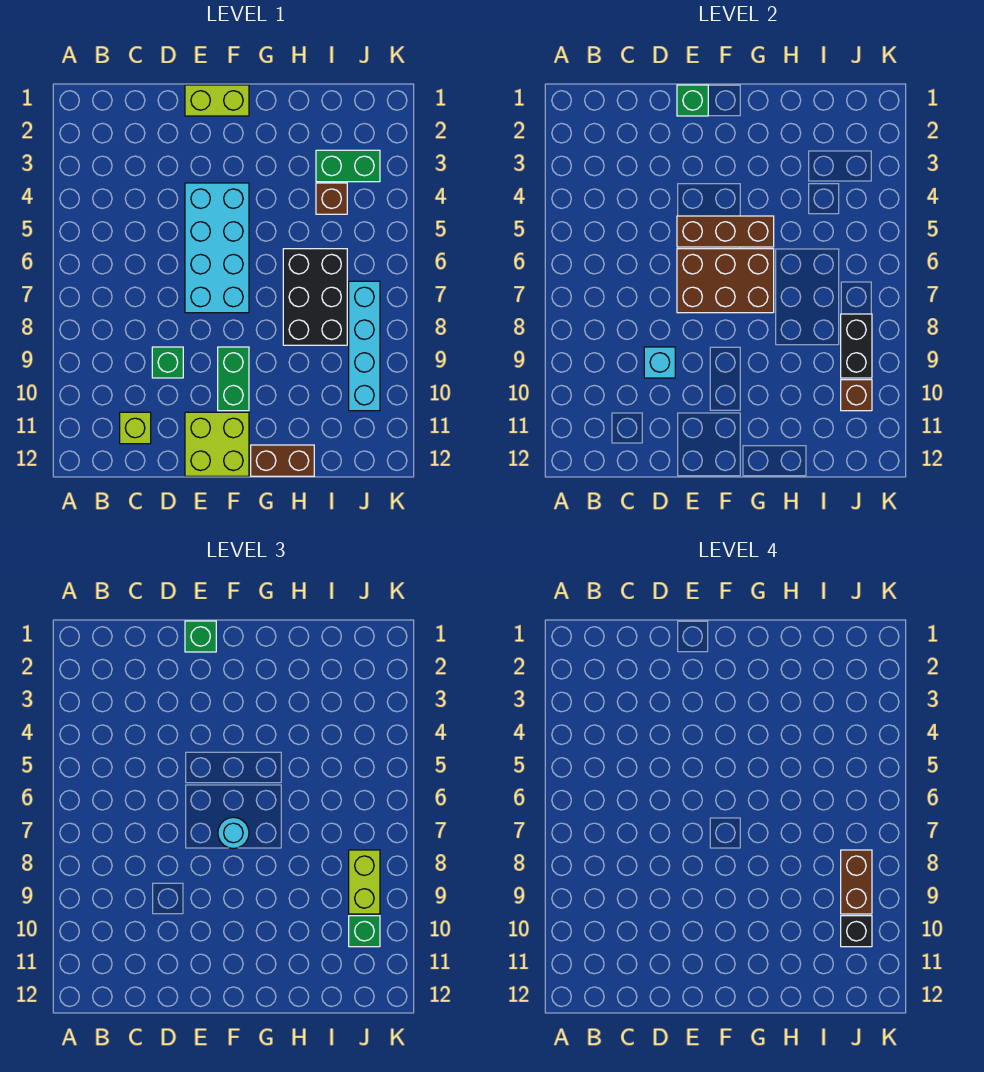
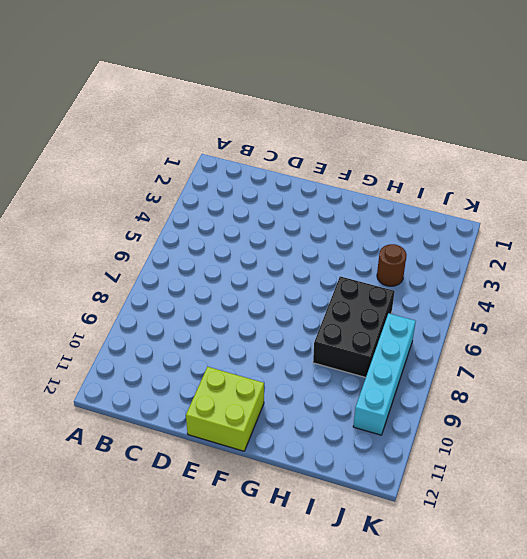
brown 1x1 round brick [377,244,406,286] -> brown 1x1 brick [316,183,347,214]
none -> lime 1x1 brick [120,412,151,444]
none -> green 1x1 brick [152,347,183,378]
none -> lime 1x2 brick [185,85,249,116]

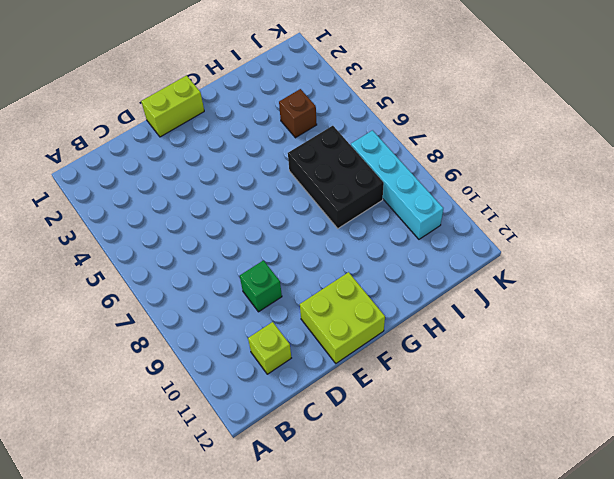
none -> cyan 2x4 brick [185,183,249,313]
none -> green 1x2 brick [218,347,249,411]
none -> brown 1x2 brick [251,445,314,476]

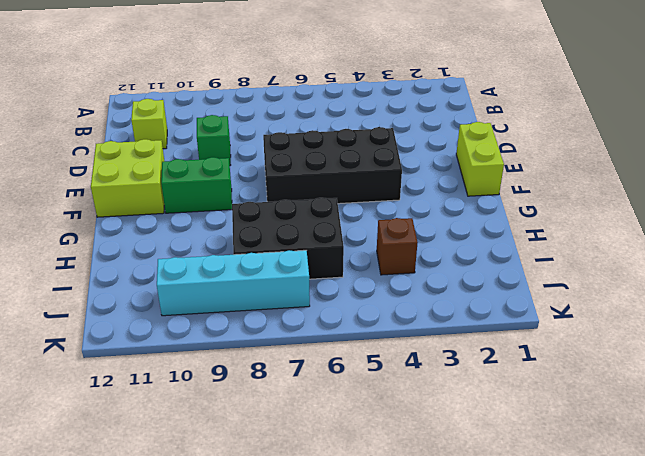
black 2x4 brick [263,127,402,204] -> cyan 2x4 brick [185,183,249,313]
none -> brown 1x2 brick [251,445,314,476]
none -> green 1x2 brick [316,150,380,182]
none -> cyan 1x1 brick [644,347,675,378]

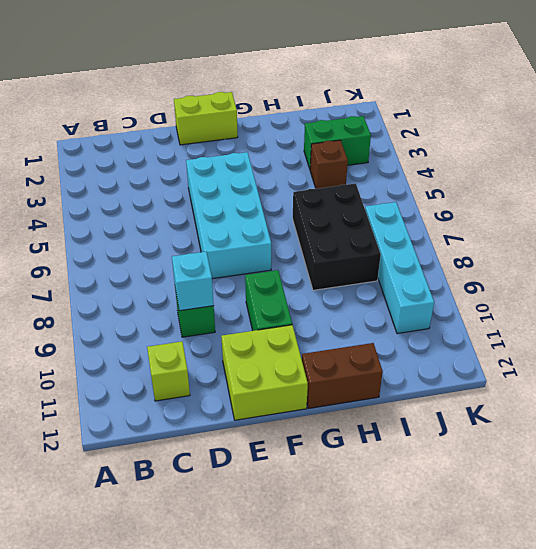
none -> green 1x1 brick [677,85,708,116]
none -> brown 1x3 brick [677,216,774,247]
none -> brown 2x3 brick [677,249,774,313]

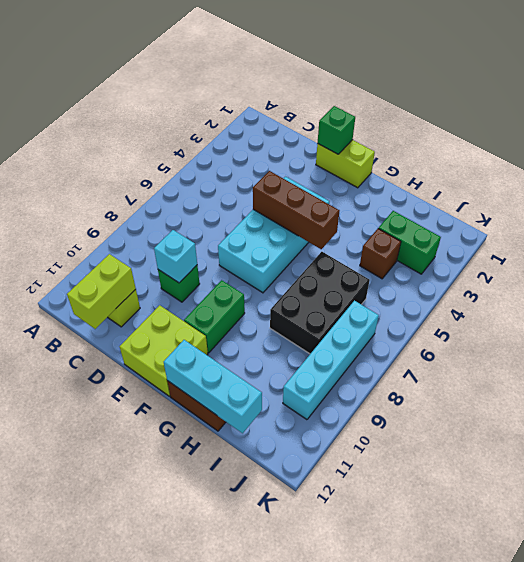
lime 1x2 brick [67,254,136,329] -> lime 1x2 brick moved to [349,850,380,914]
cyan 1x3 brick [164,340,262,433] -> none
none -> brown 2x3 brick [677,249,774,313]
none -> black 1x2 brick [841,314,872,378]
none -> brown 1x1 brick [841,380,872,411]

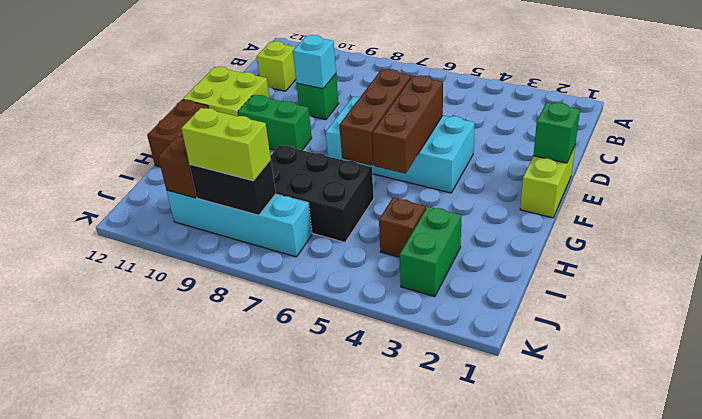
brown 1x3 brick [339,69,411,166] -> brown 2x3 brick [677,249,774,313]
none -> green 1x1 brick [185,621,216,652]
none -> cyan 1x1 round brick [218,817,249,849]
none -> green 1x1 brick [349,916,380,947]

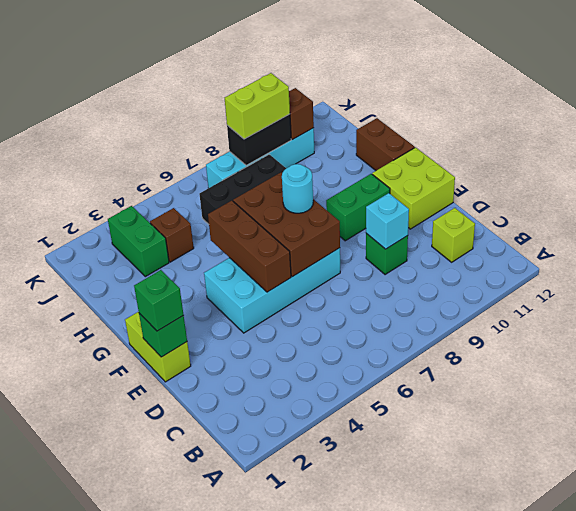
none -> green 1x1 brick [349,916,380,947]
none -> brown 1x2 brick [841,850,872,914]
none -> black 1x1 brick [841,916,872,947]

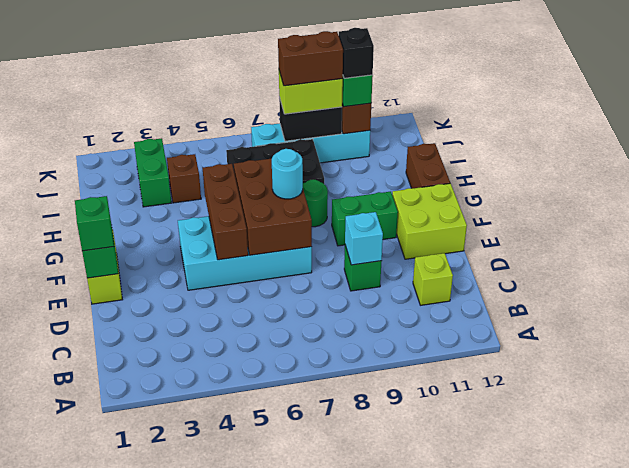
green 1x1 round brick [303,180,328,227] -> none

